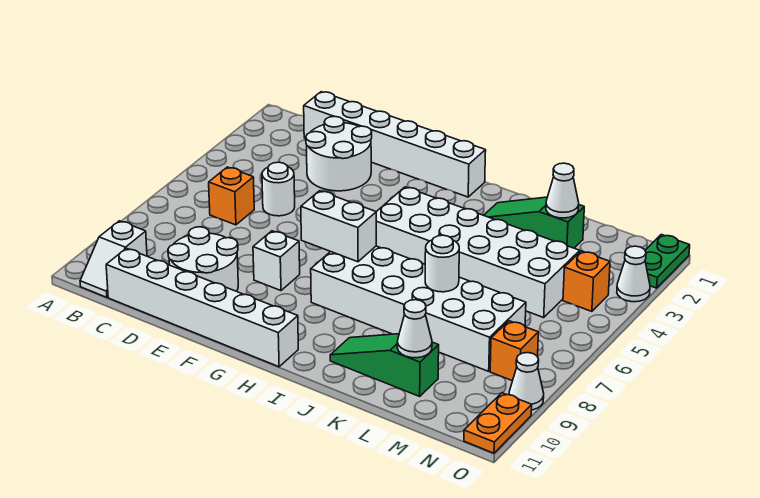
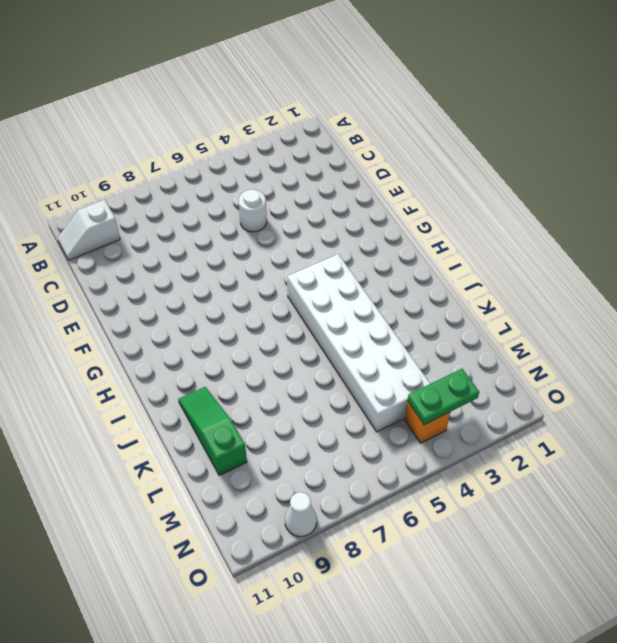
green 1x2 plate [408,369,479,425] -> green 1x2 plate moved to [645,235,690,288]
none -> white 1x6 brick [304,92,486,197]
none -> orange 1x1 brick [209,167,254,225]
none -> white 1x6 brick [106,248,298,367]

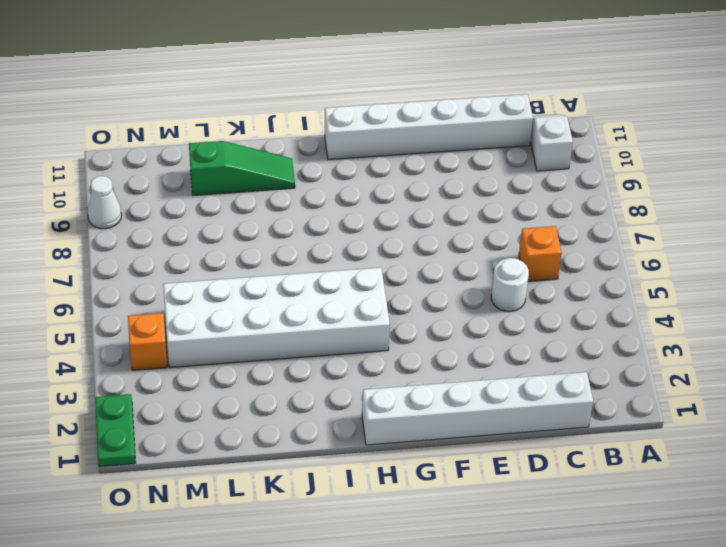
none -> white 2x2 round brick [306,116,372,191]
none -> white 2x2 round brick [168,227,238,291]
none -> white 1x1 brick [253,231,300,291]

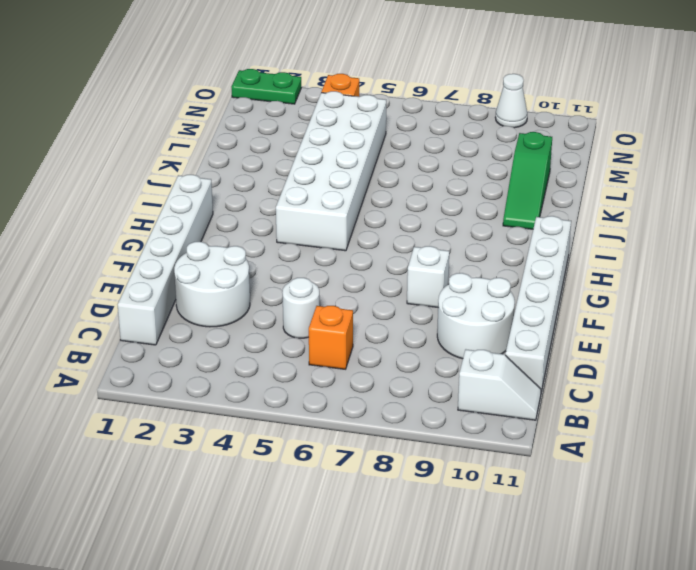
none -> white 2x6 brick [311,246,526,371]
none -> green 1x3 slope [484,197,584,248]
none -> orange 1x1 brick [490,321,538,381]

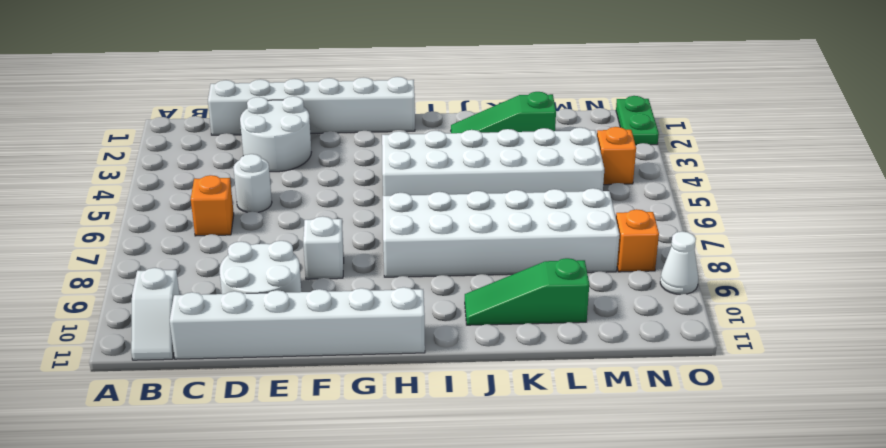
none -> white 1x1 cone [617,246,650,302]
none -> orange 1x2 plate [464,393,532,453]
none -> white 1x2 brick [301,191,376,262]

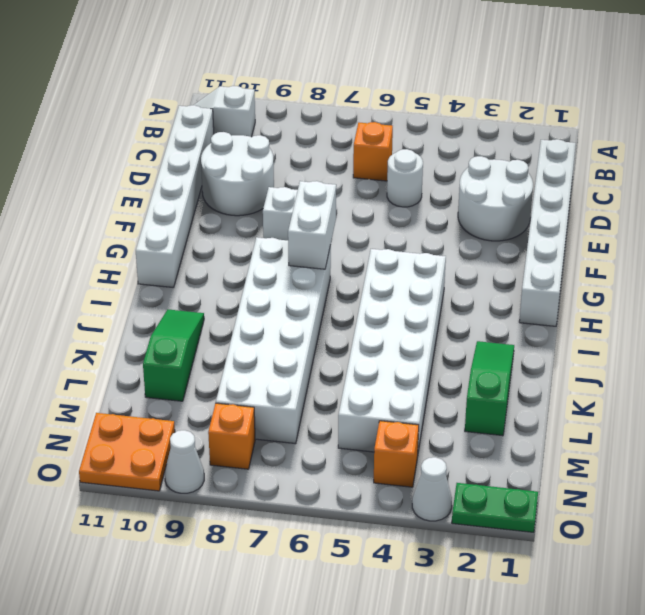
orange 2x2 plate [79,413,175,491] -> orange 1x2 plate [464,393,532,453]
none -> white 1x1 round brick [425,235,459,292]
none -> white 1x1 cone [546,163,579,218]
none -> white 1x1 cone [397,300,432,358]

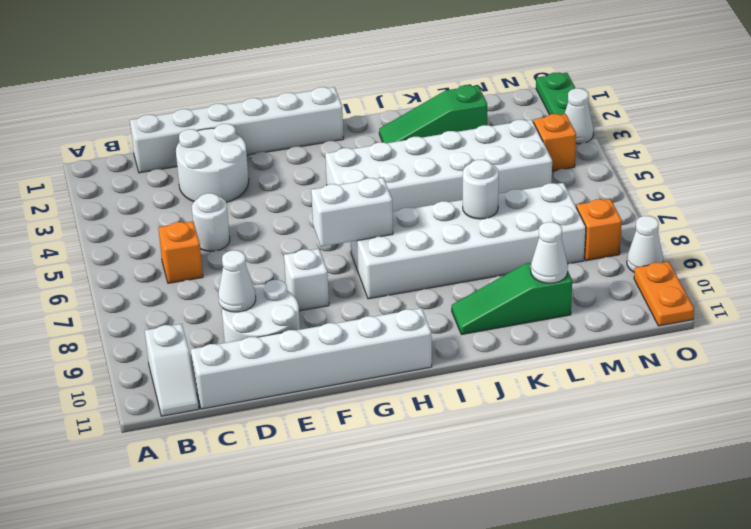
white 1x1 cone [218,250,256,312] -> white 1x1 cone moved to [546,163,579,218]

